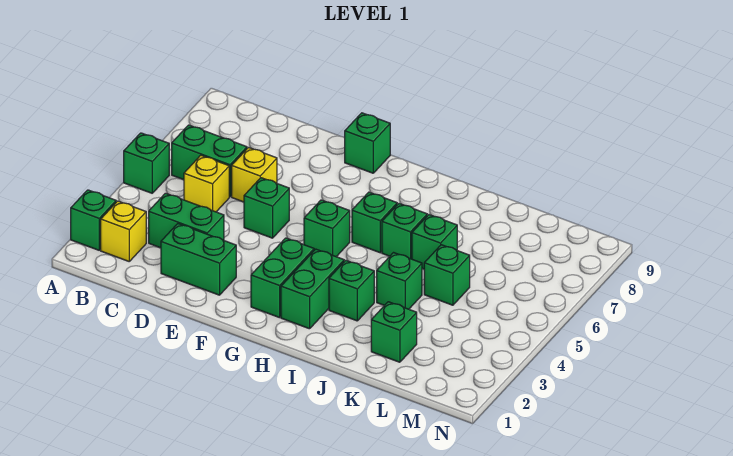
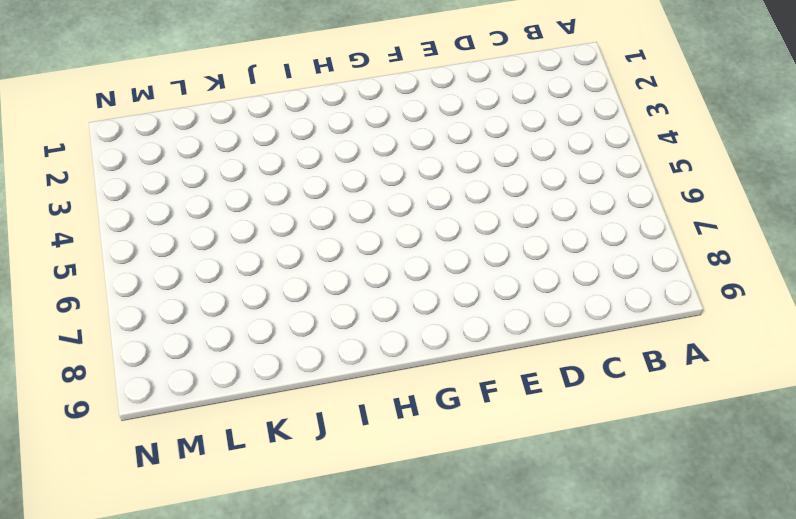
none -> green 1x1 brick [71,190,116,250]
none -> green 1x1 brick [124,133,169,193]
none -> yellow 1x1 brick [101,201,146,261]

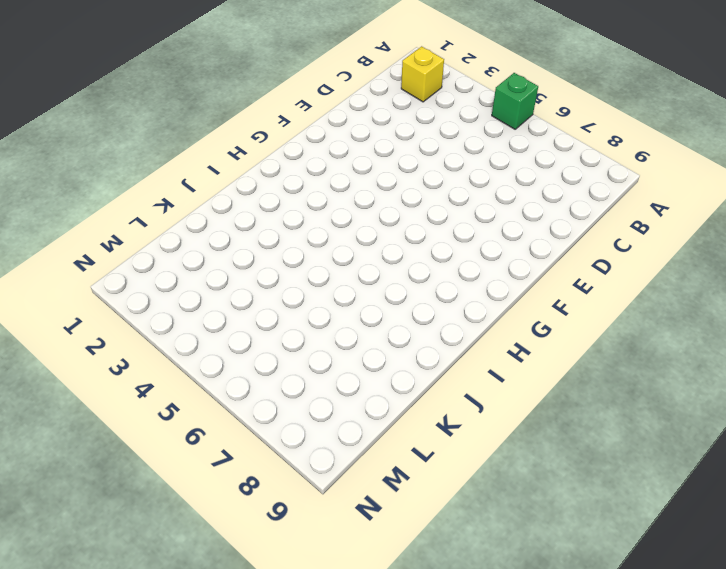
none -> green 1x1 brick [71,190,116,250]
none -> green 1x2 brick [172,125,247,197]
none -> green 1x2 brick [149,193,224,248]

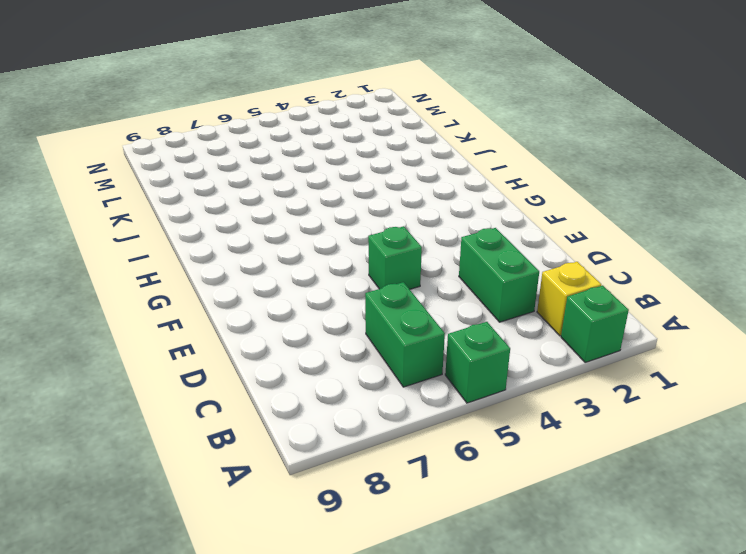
none -> yellow 1x1 brick [184,155,229,212]
none -> green 1x2 brick [161,224,236,295]
none -> yellow 1x1 brick [232,147,277,202]

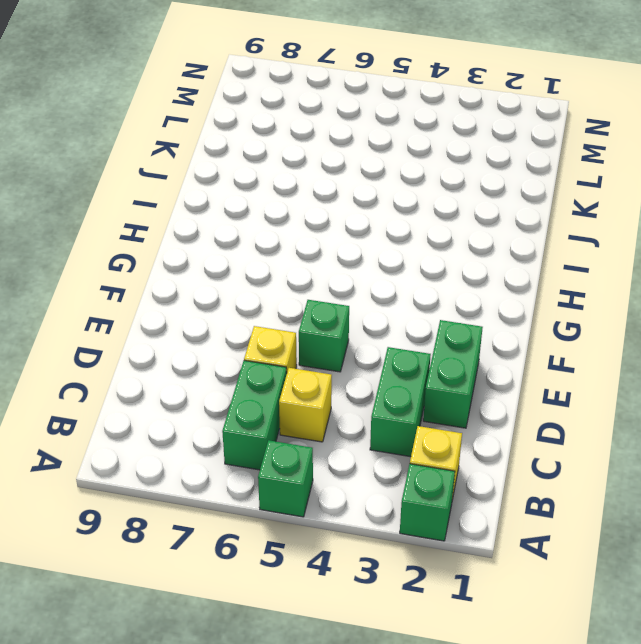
none -> green 1x1 brick [345,113,390,173]
none -> green 1x2 brick [251,238,314,318]
none -> green 1x1 brick [304,200,350,257]

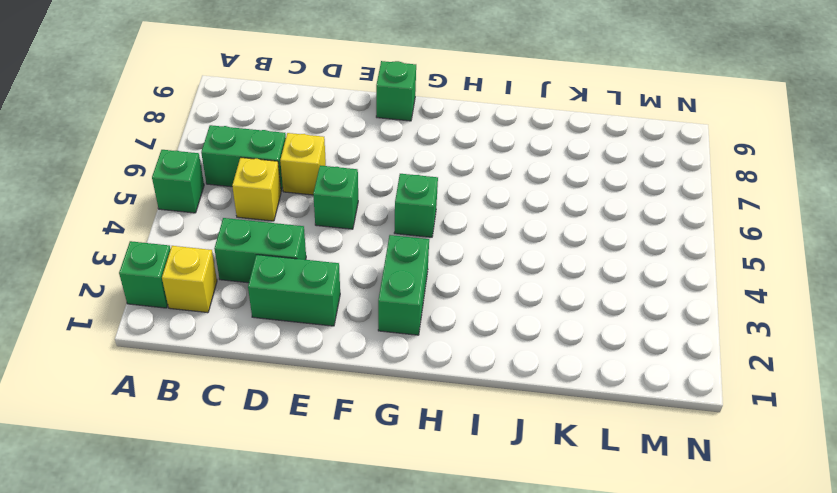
none -> green 1x2 brick [281,249,344,329]
none -> green 1x1 brick [352,192,397,253]
none -> green 1x1 brick [329,260,374,321]

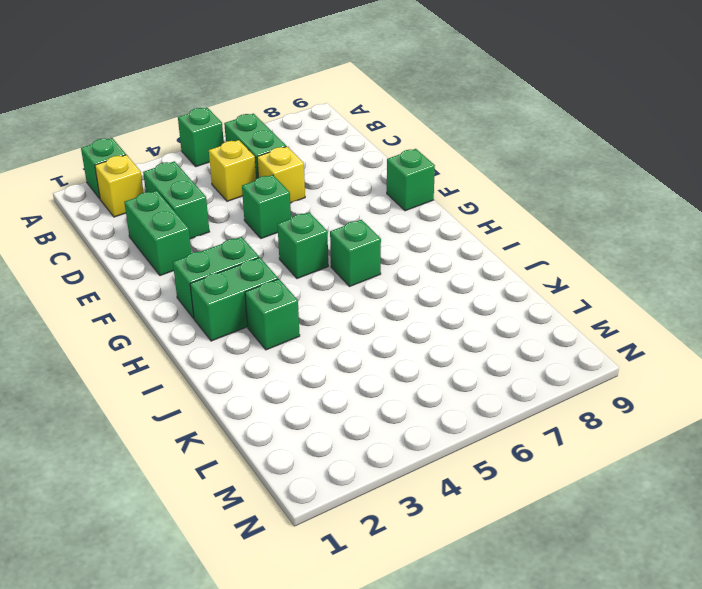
none -> green 1x1 brick [382,204,427,259]
none -> green 1x1 brick [377,253,422,309]
none -> green 1x1 brick [412,215,457,269]

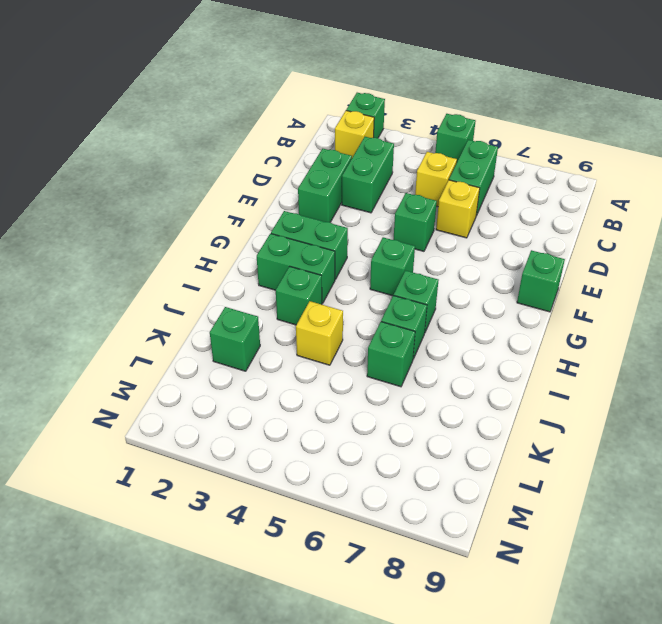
yellow 1x1 brick [296,301,343,365] -> green 1x1 brick [377,253,422,309]
none -> green 1x1 brick [424,245,470,305]

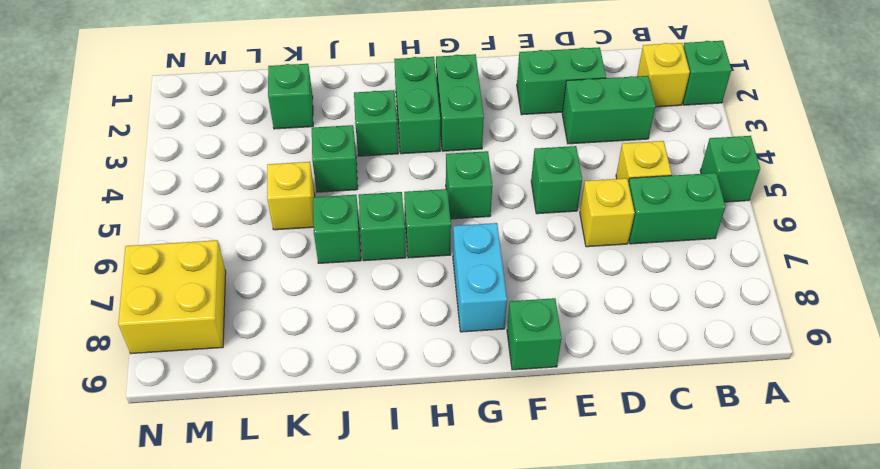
cyan 1x2 brick [453,223,507,332] -> none
yellow 1x1 brick [267,162,315,230] -> green 1x1 brick [424,245,470,305]
yellow 2x2 brick [118,240,226,354] -> none

